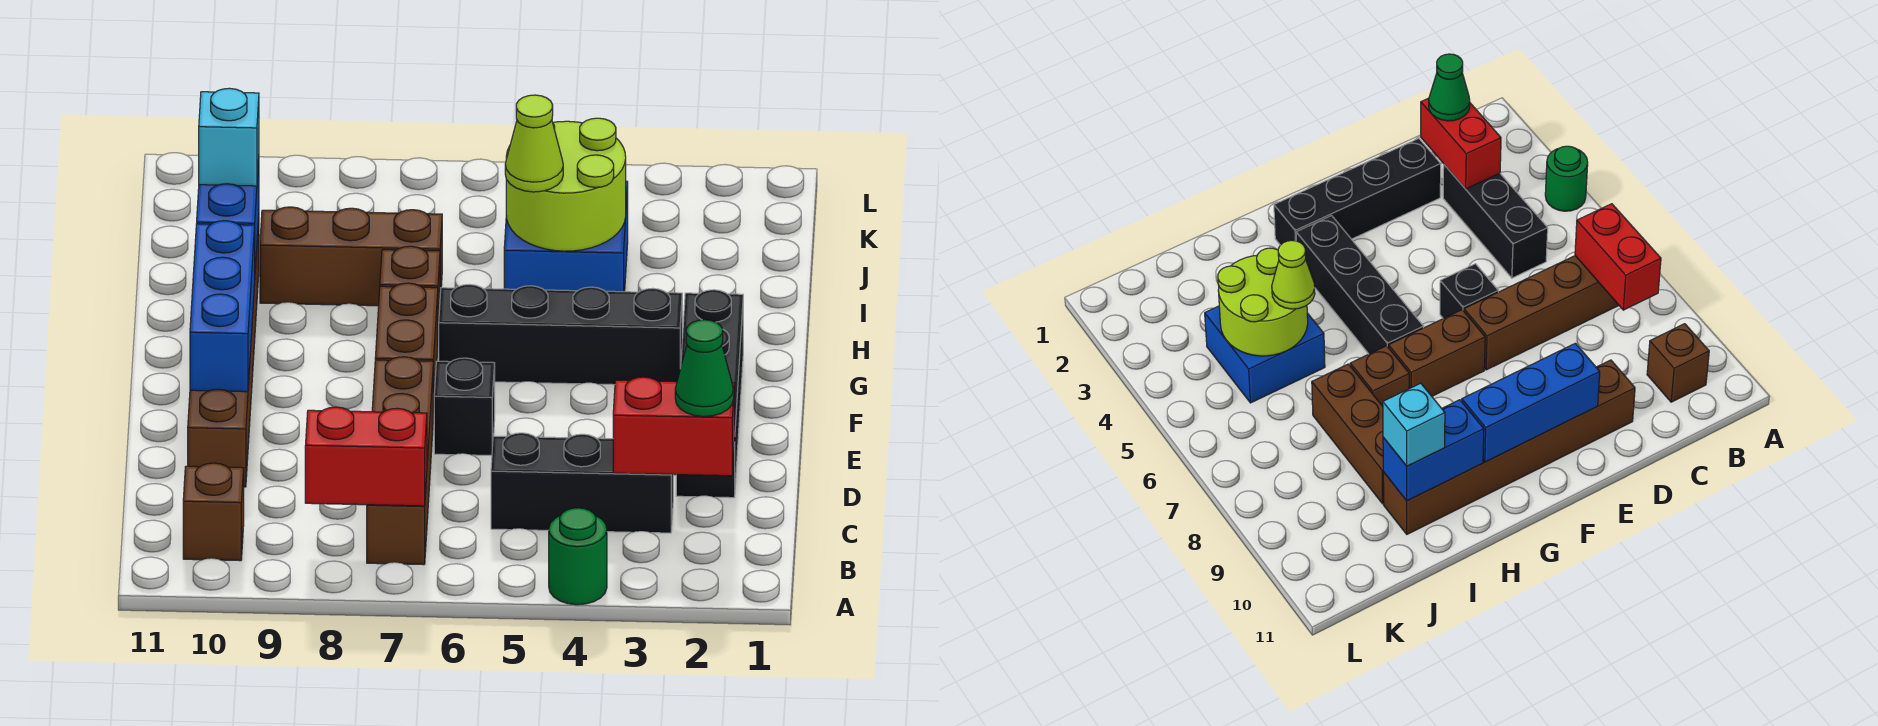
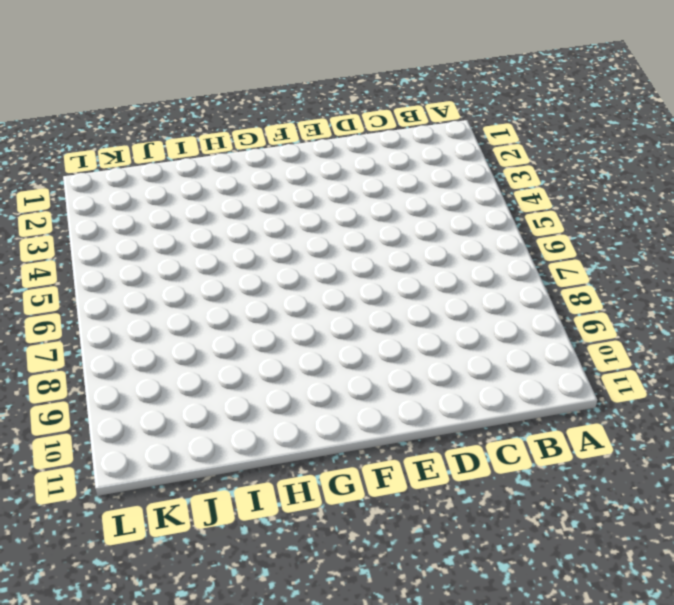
none -> green 1x1 round brick [549,508,607,605]
none -> brown 1x4 brick [367,357,433,565]
none -> brown 1x1 brick [183,463,244,561]

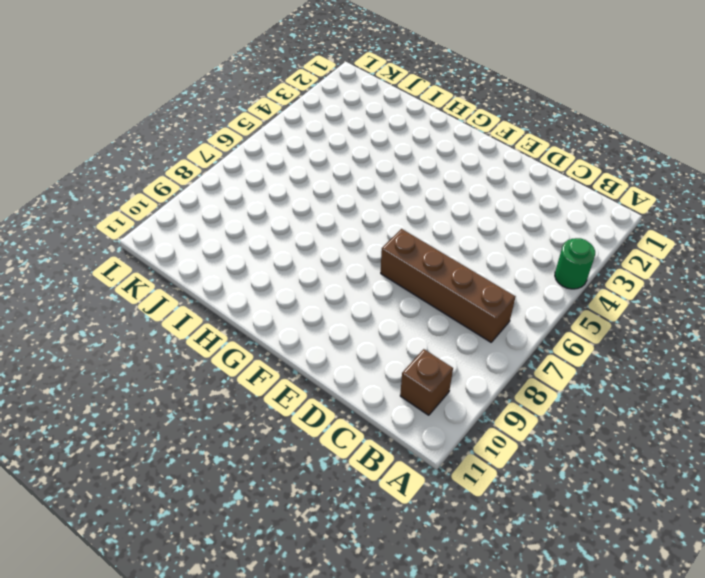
none -> black 1x3 brick [491,433,673,533]
none -> black 1x4 brick [676,290,743,498]
none -> brown 1x6 brick [188,218,259,487]

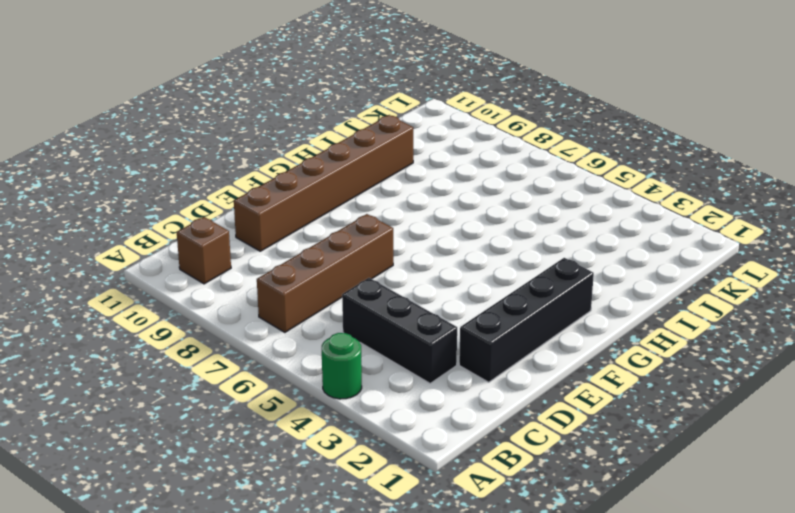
none -> black 1x1 brick [434,358,495,456]
none -> brown 1x2 brick [375,283,438,417]
none -> black 1x4 brick [439,284,682,385]

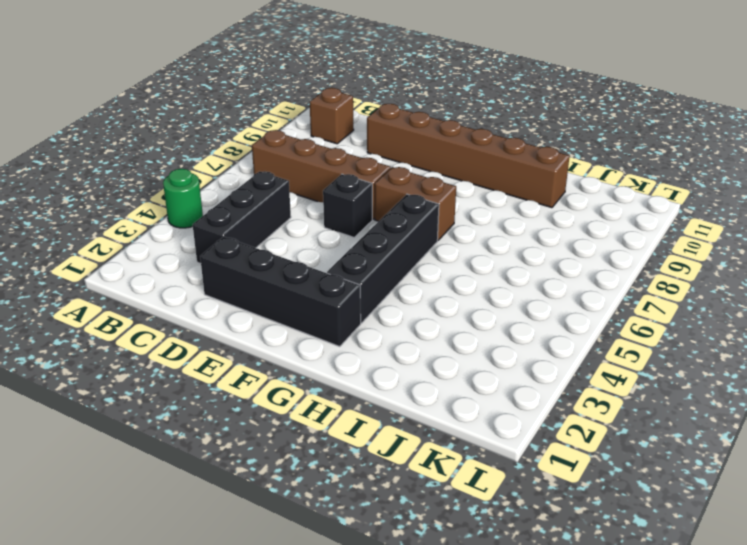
none -> brown 1x1 brick [380,246,440,336]
none -> blue 2x2 brick [504,181,628,292]
none -> brown 1x3 brick [260,207,442,306]

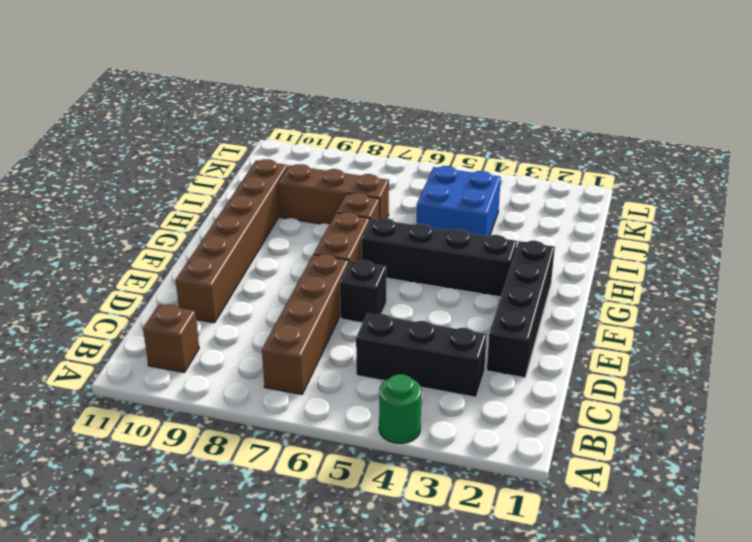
none -> red 1x2 brick [305,407,427,506]
none -> red 1x2 brick [613,377,735,476]
none -> blue 1x3 brick [190,221,255,392]

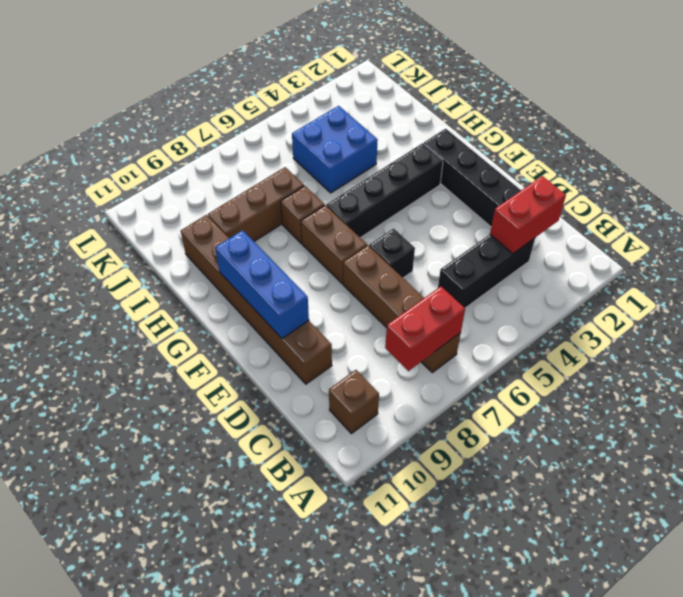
none -> green 1x1 round brick [549,508,607,605]
none -> blue 1x2 brick [197,160,259,268]
none -> lime 2x2 round brick [506,118,626,251]

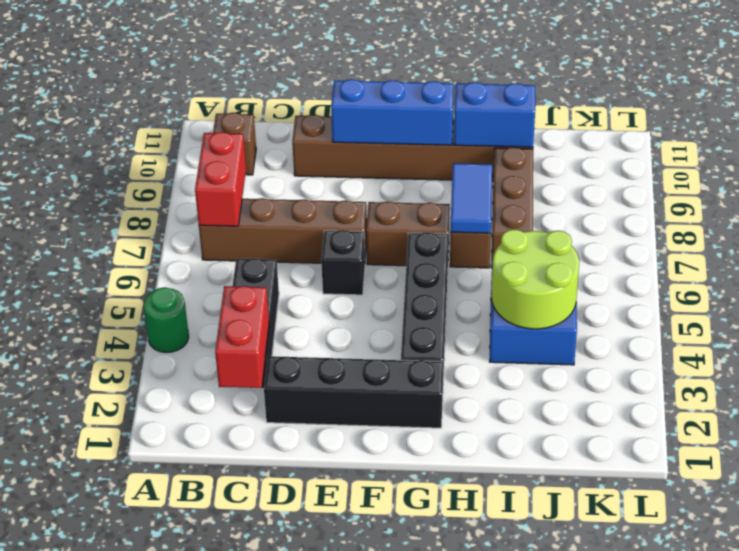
blue 1x2 tile [450,163,492,233] -> none
none -> green 1x1 cone [675,320,734,417]
none -> lime 1x1 cone [505,95,563,192]
none -> cyan 1x1 brick [199,88,259,186]

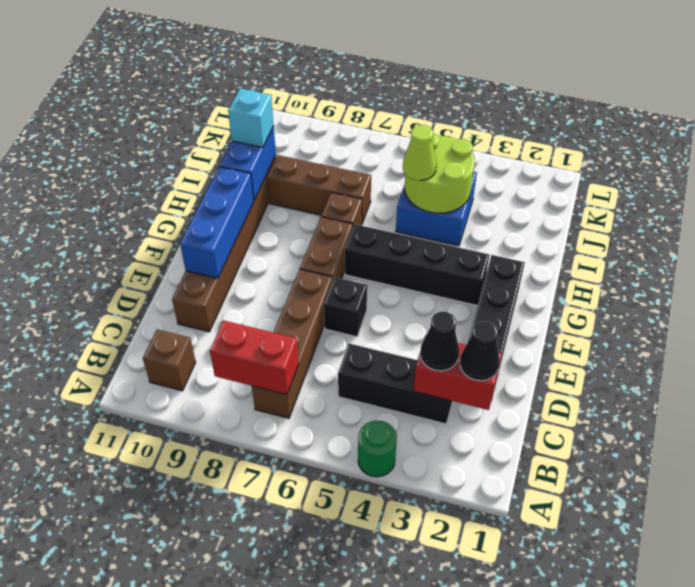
black 1x1 cone [460,321,500,381] -> green 1x1 cone [675,320,734,417]
black 1x1 cone [420,312,459,371] -> none

